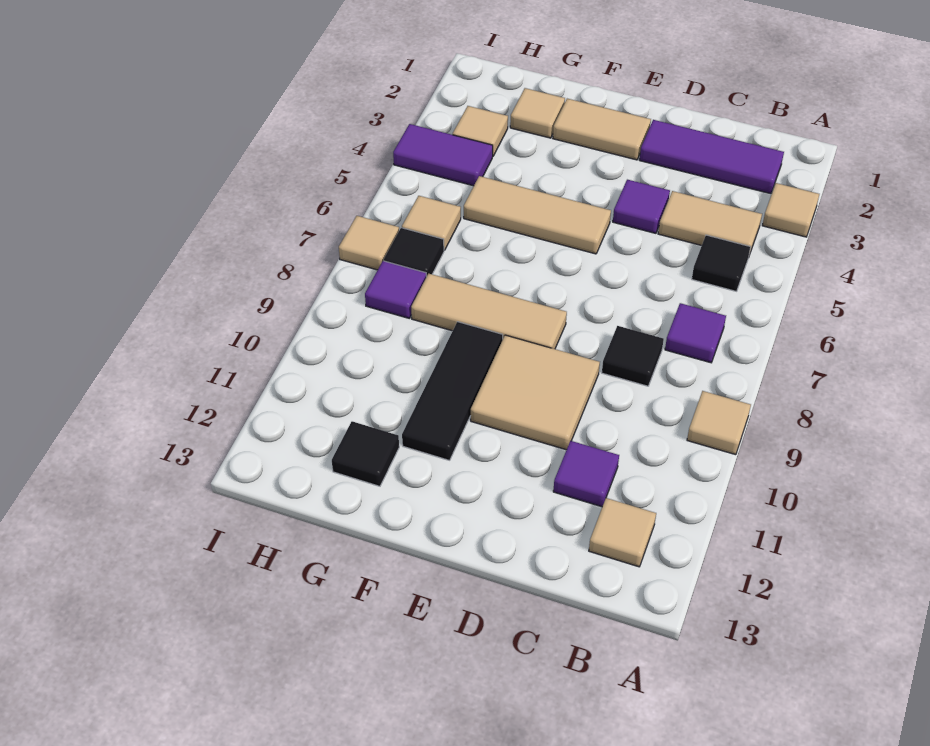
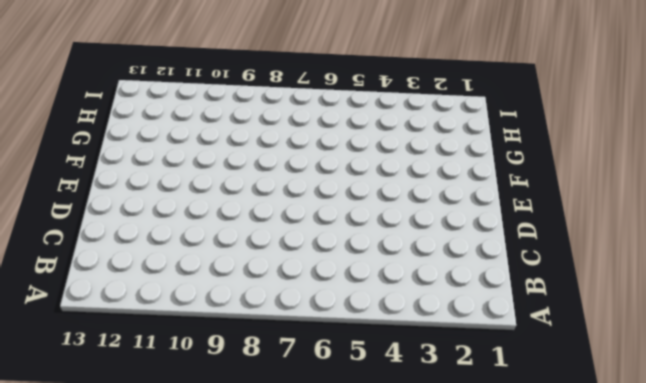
none -> tan 1x1 tile [762,183,819,237]
none -> tan 1x1 tile [687,391,751,455]
none -> purple 1x3 tile [640,120,784,194]

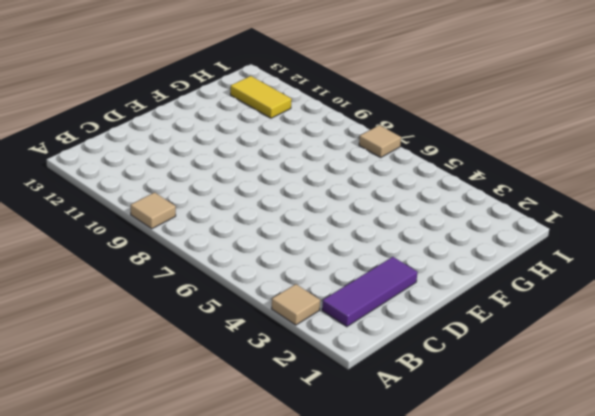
yellow 1x2 tile [230,76,292,118] -> none
none -> tan 1x2 tile [658,191,762,258]
none -> black 1x1 tile [692,235,750,291]
none -> purple 1x1 tile [665,303,726,363]

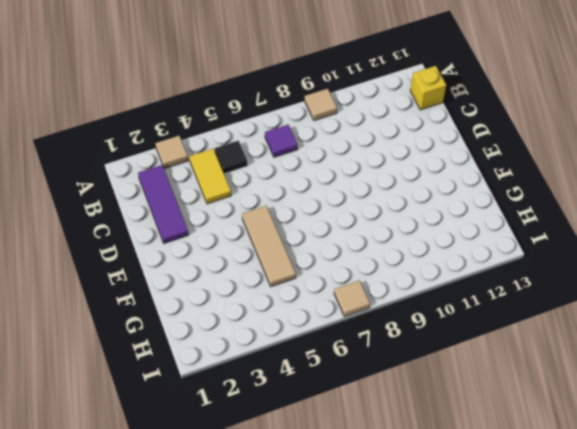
yellow 1x2 tile [189,149,231,204] -> tan 1x2 tile [658,191,762,258]
yellow 1x1 brick [410,66,446,110] -> none
none -> tan 1x1 tile [589,498,656,567]
none -> black 1x1 tile [602,326,664,386]
none -> purple 1x1 tile [553,441,619,507]

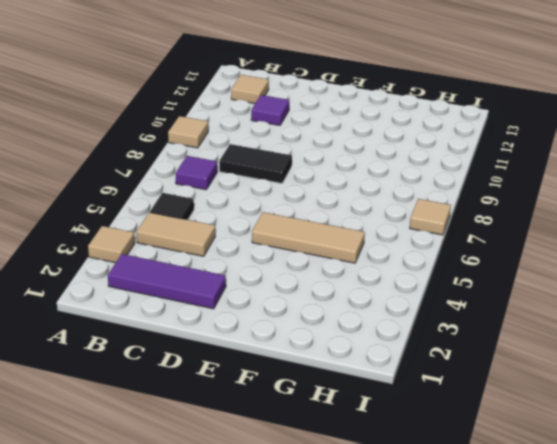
black 1x2 tile [219,144,292,183] -> black 1x1 tile [602,326,664,386]
none -> purple 1x1 tile [613,180,670,233]
none -> tan 2x2 tile [471,335,600,450]
none -> tan 1x2 tile [553,99,651,160]

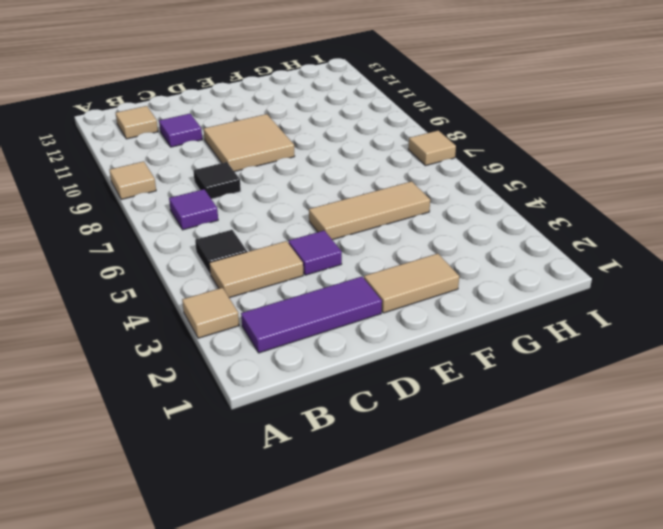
none -> tan 1x3 tile [411,274,567,349]
none -> black 1x3 tile [402,322,503,460]
none -> tan 1x1 tile [510,88,565,138]

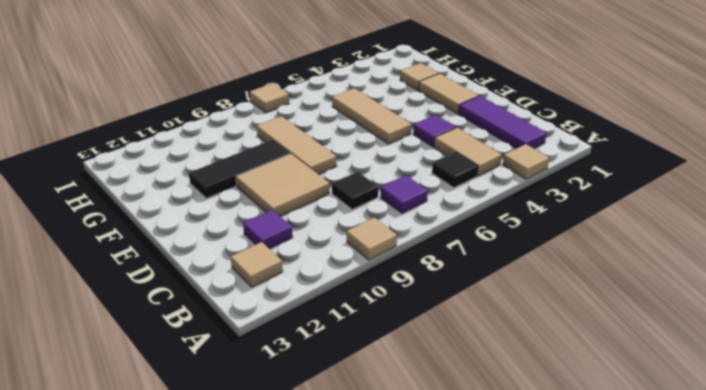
none -> black 1x1 tile [332,421,399,486]
none -> tan 1x1 tile [453,106,508,156]
none -> purple 1x2 tile [393,124,493,186]

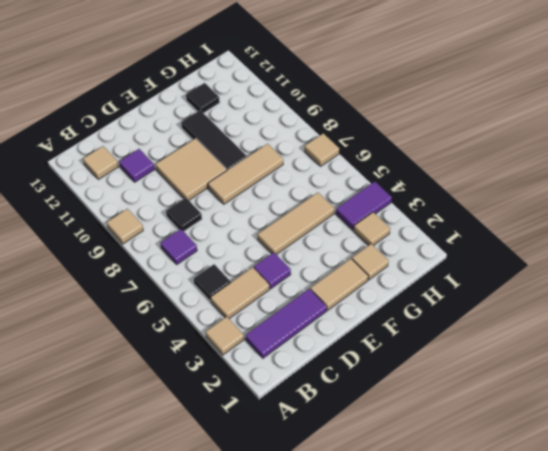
none -> tan 1x1 tile [402,196,461,250]
none -> black 1x1 tile [384,228,444,277]
none -> purple 1x1 tile [365,261,426,318]

